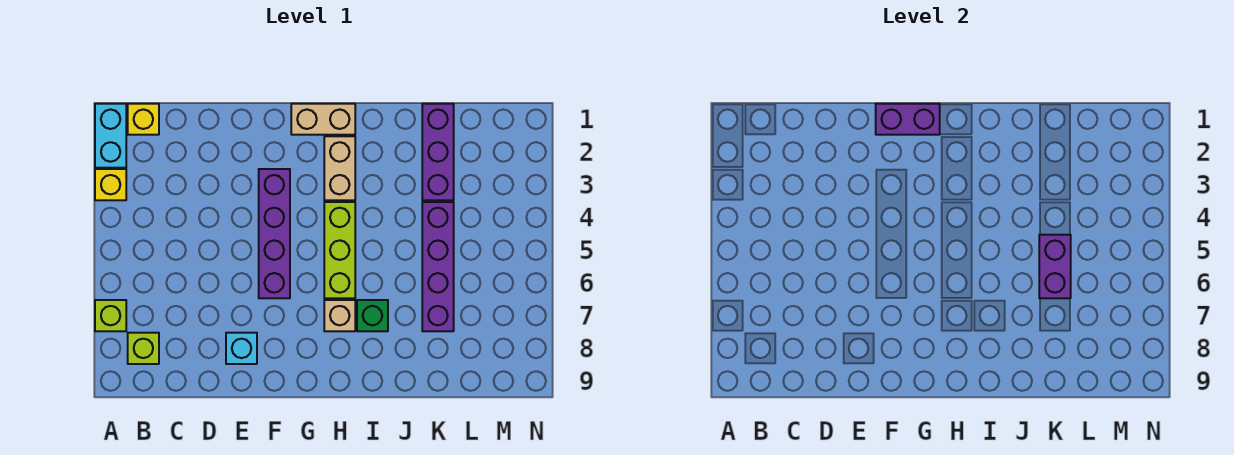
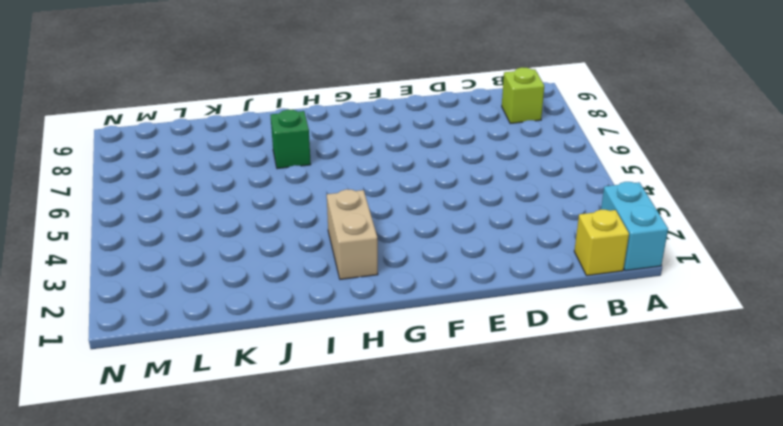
none -> yellow 1x1 brick [95,169,126,200]
none -> lime 1x1 brick [95,300,126,331]
none -> cyan 1x1 brick [226,333,257,364]

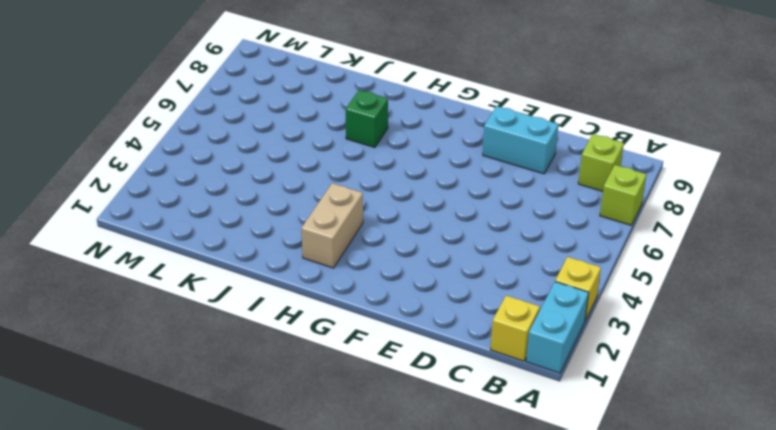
cyan 1x2 brick [483,106,558,174] -> cyan 1x1 brick [226,333,257,364]
none -> purple 1x4 brick [259,169,290,298]
none -> tan 1x2 brick [291,104,355,135]
none -> lime 1x3 brick [324,202,355,298]

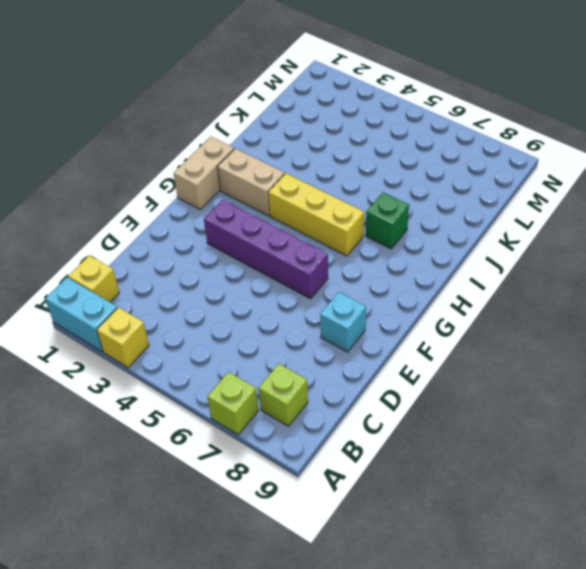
yellow 1x3 brick [268,173,364,256] -> lime 1x3 brick [324,202,355,298]
none -> tan 1x1 brick [324,300,355,331]
none -> purple 1x3 brick [422,104,454,200]
none -> purple 1x4 brick [422,202,454,331]

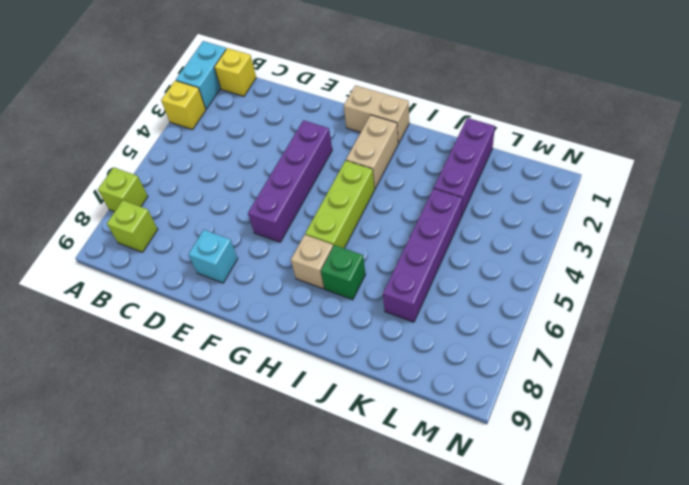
none -> purple 1x2 brick [876,104,940,135]
none -> purple 1x2 brick [1039,235,1071,298]

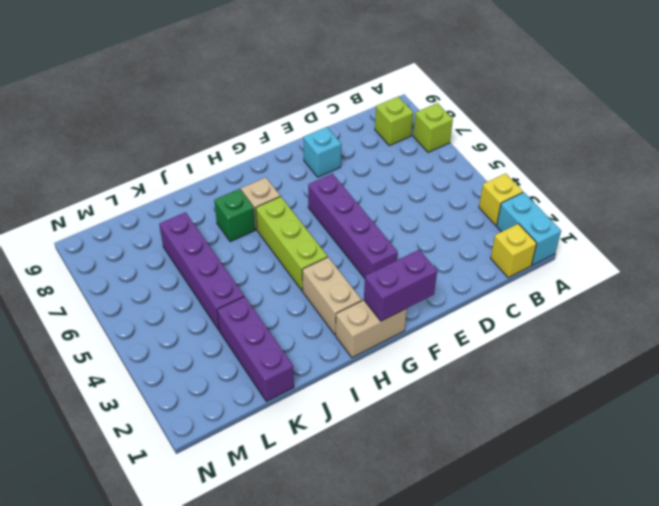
none -> purple 1x2 brick [1039,235,1071,298]

